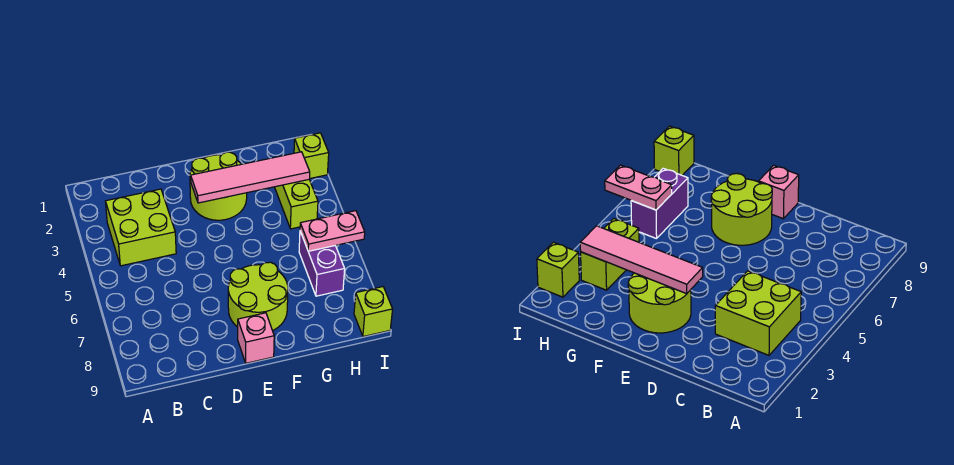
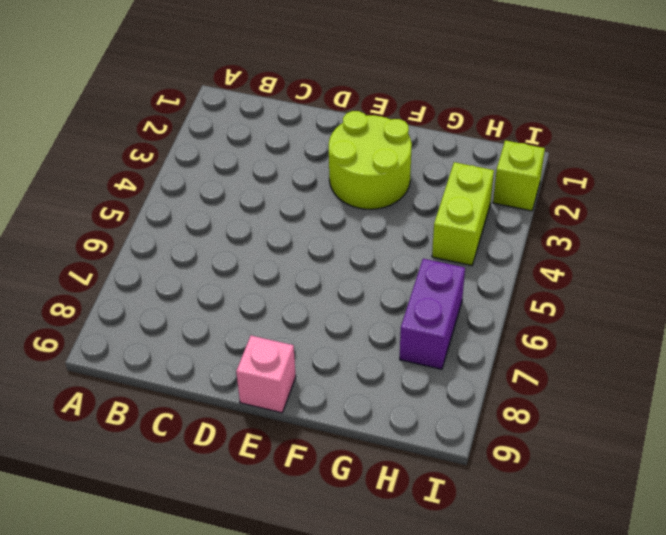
none -> lime 2x2 brick [105,189,176,266]
none -> lime 2x2 round brick [228,262,288,330]

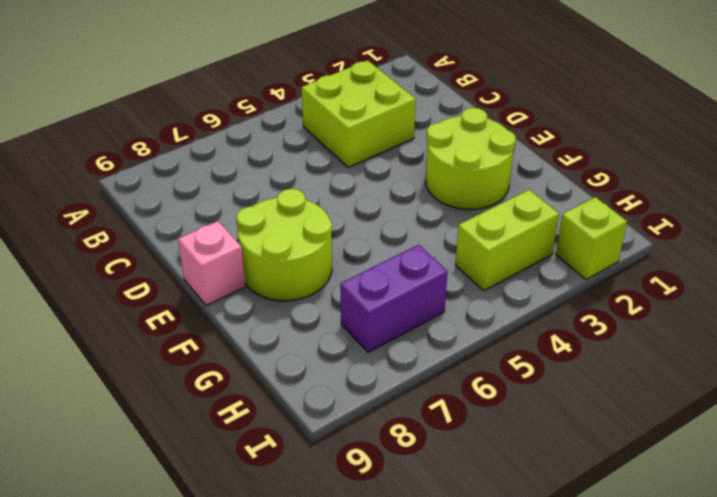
none -> lime 1x1 brick [354,287,393,337]
none -> pink 1x4 tile [191,152,310,203]

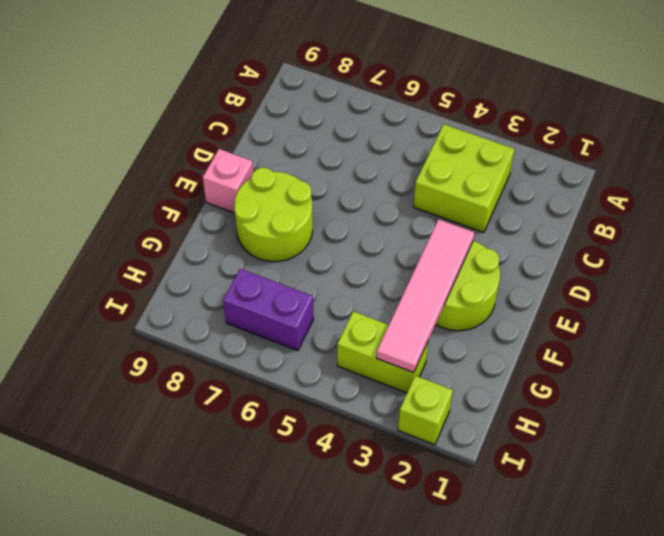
none -> lime 1x1 brick [354,287,393,337]
none -> pink 1x2 plate [300,211,365,251]

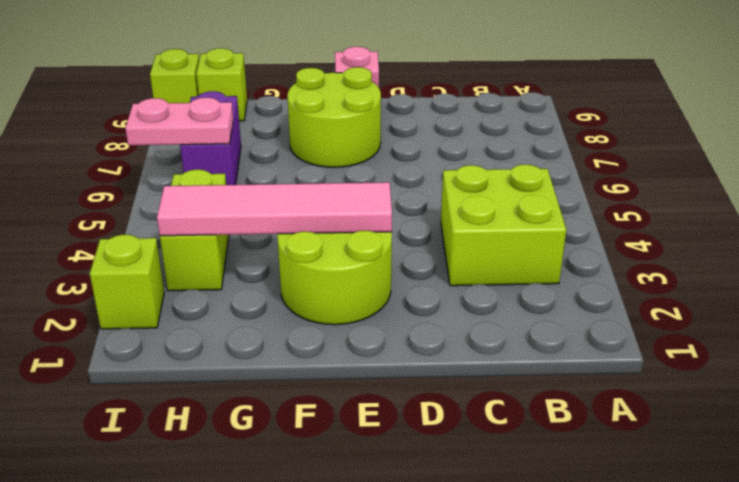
lime 1x1 brick [196,48,247,121] -> none

